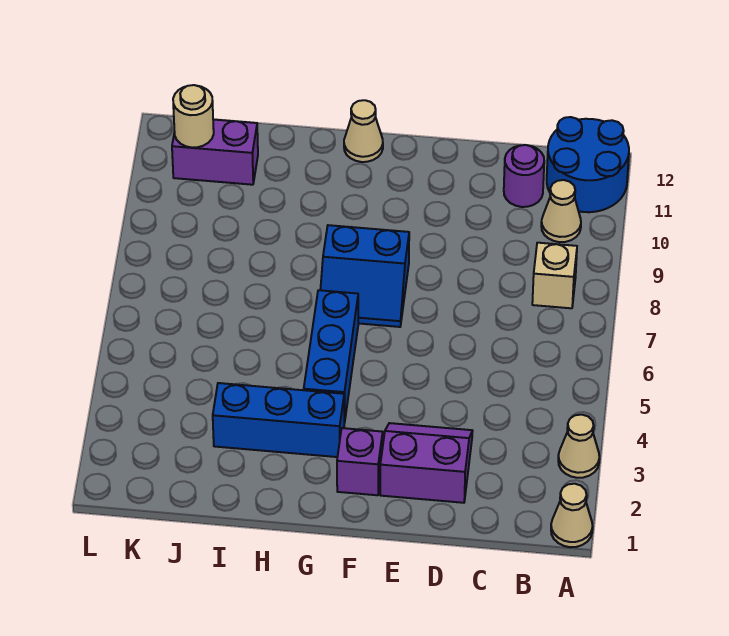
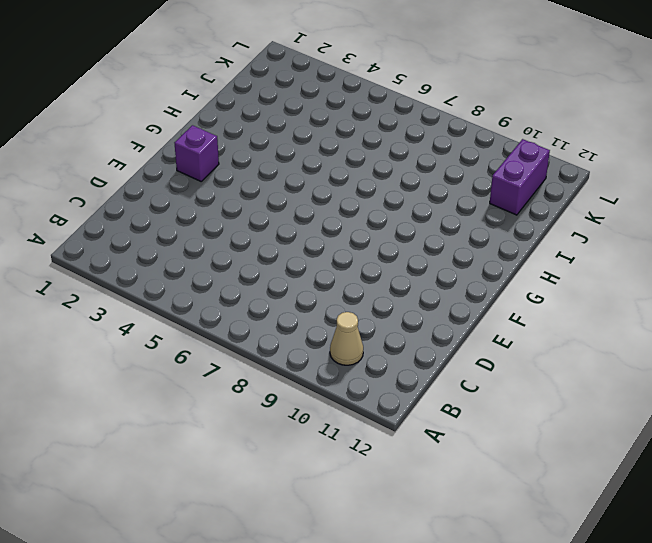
none -> tan 1x1 cone [551,484,593,547]
none -> tan 1x1 cone [558,415,599,478]
none -> blue 2x2 round brick [547,117,629,212]

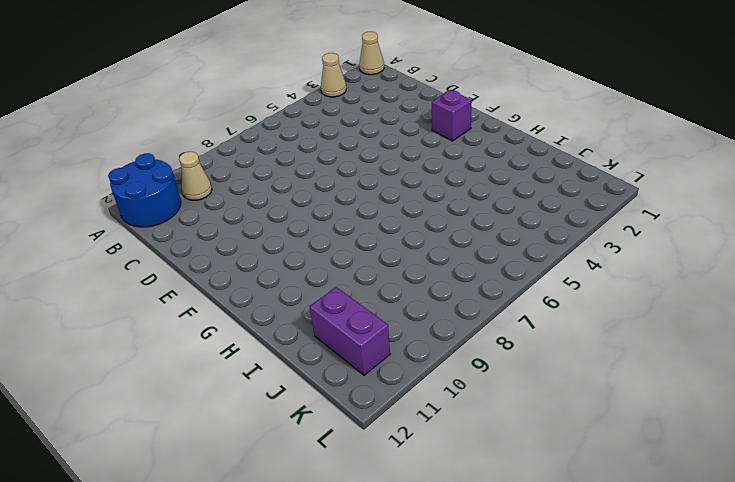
none -> tan 1x1 brick [532,243,577,308]
none -> purple 1x1 round brick [504,145,544,207]
none -> purple 2x2 slope [380,423,473,503]

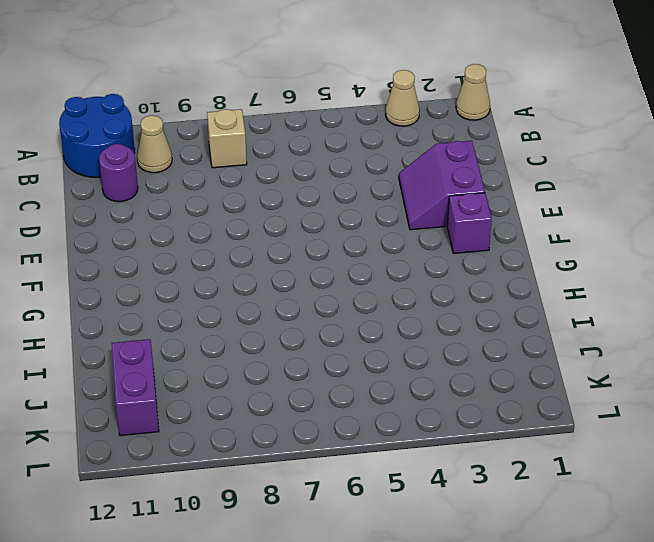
none -> blue 2x2 slope [320,225,409,327]
none -> blue 1x3 brick [213,383,344,457]
none -> blue 1x3 brick [304,290,358,423]

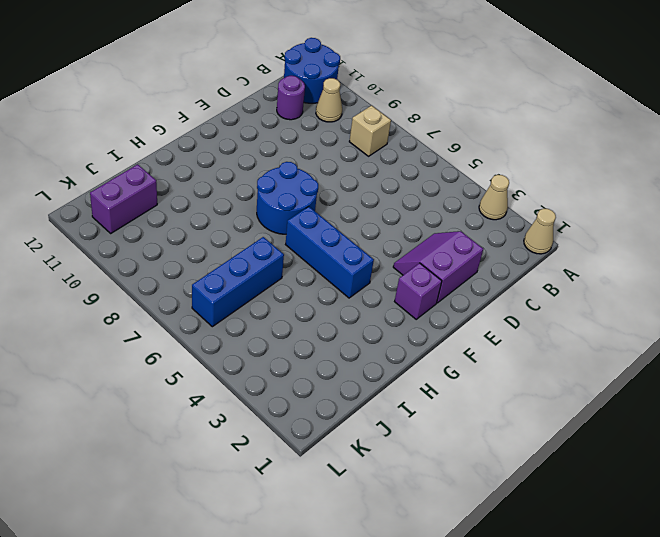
blue 2x2 round brick [257,162,318,234] -> blue 2x2 slope [320,225,409,327]
blue 1x3 brick [192,237,284,327] -> blue 1x3 brick moved to [213,383,344,457]
none -> tan 1x1 cone [344,100,383,162]
none -> tan 1x1 round brick [173,85,214,148]

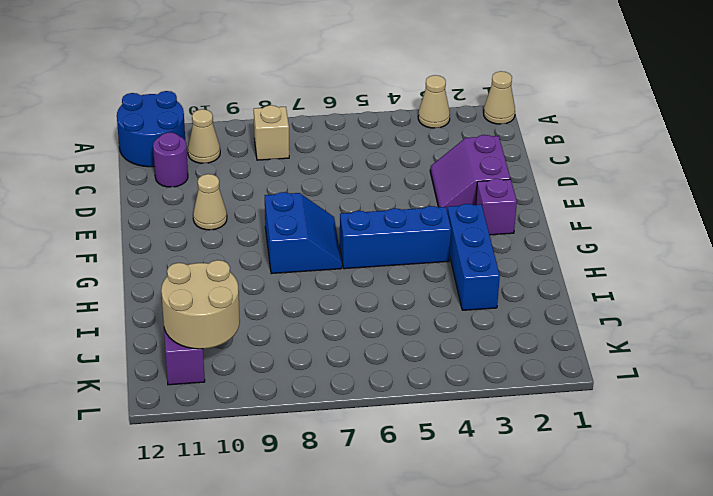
tan 1x1 cone [193,174,227,230] -> tan 1x1 cone moved to [344,100,383,162]
tan 2x2 round brick [161,260,240,349] -> tan 1x1 round brick [173,85,214,148]

